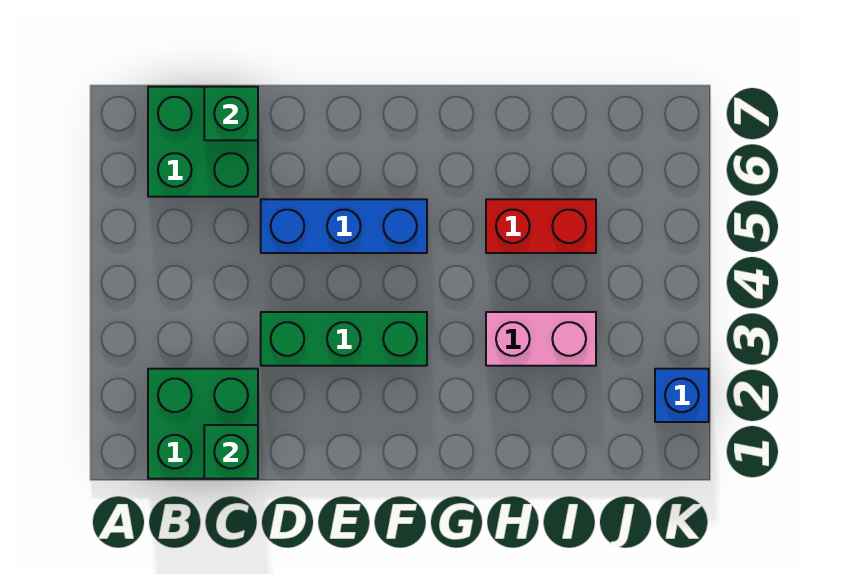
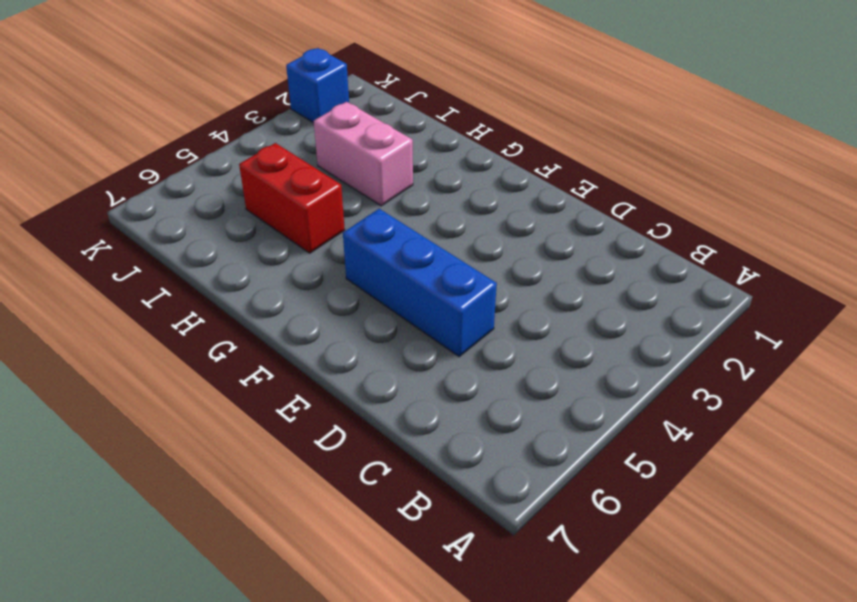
none -> green 2x2 brick [148,369,258,479]
none -> green 2x2 brick [148,87,258,197]

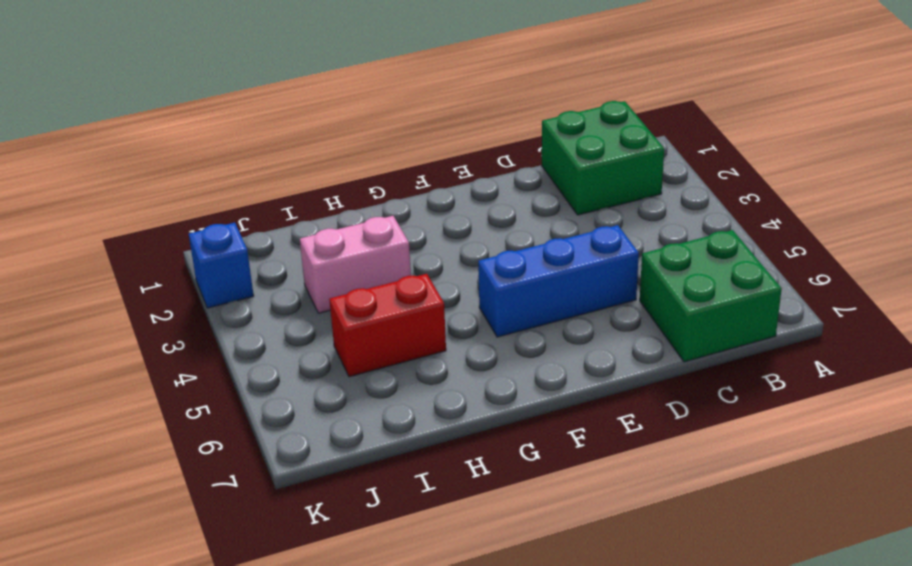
none -> green 1x3 brick [261,312,427,366]
none -> green 1x1 brick [204,425,258,479]

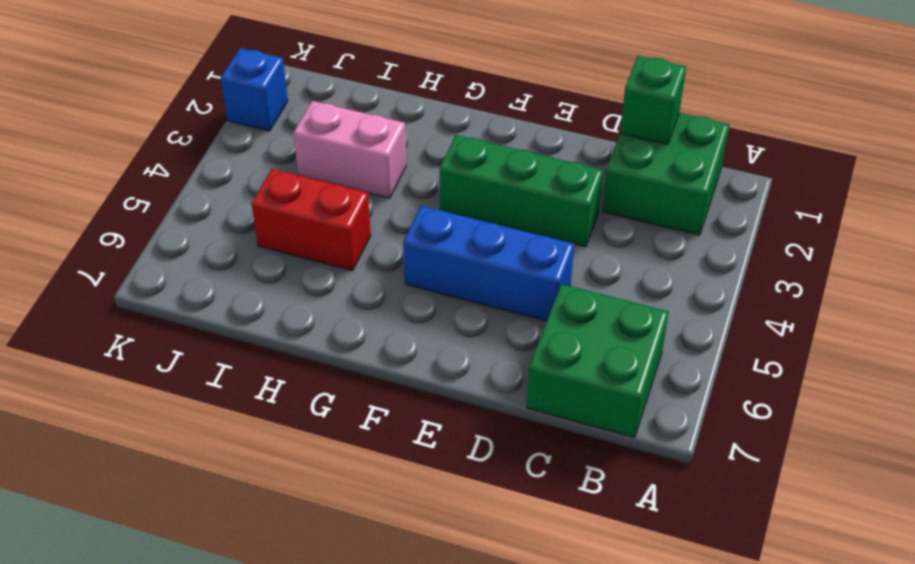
none -> green 1x1 brick [204,87,258,140]

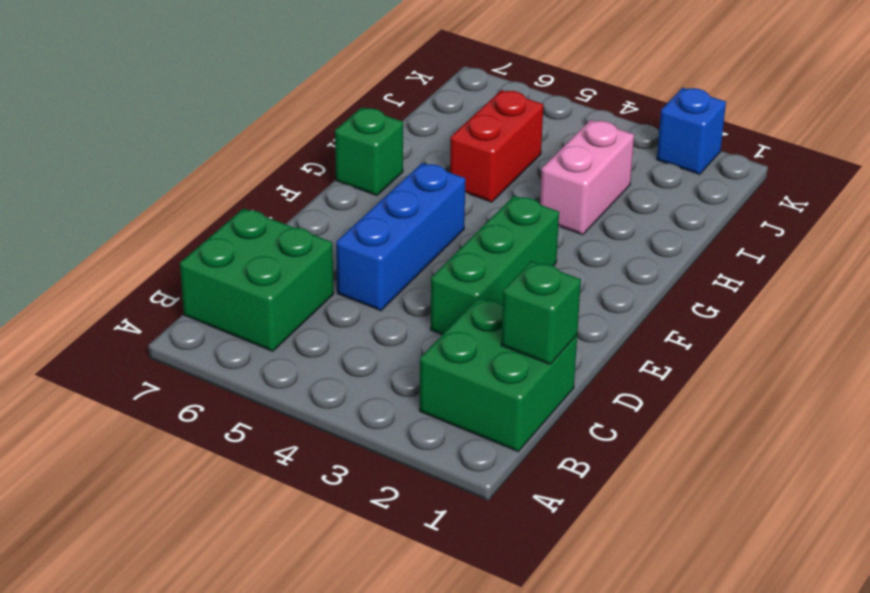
green 1x1 brick [335,108,403,196] -> green 1x1 brick moved to [204,87,258,140]

